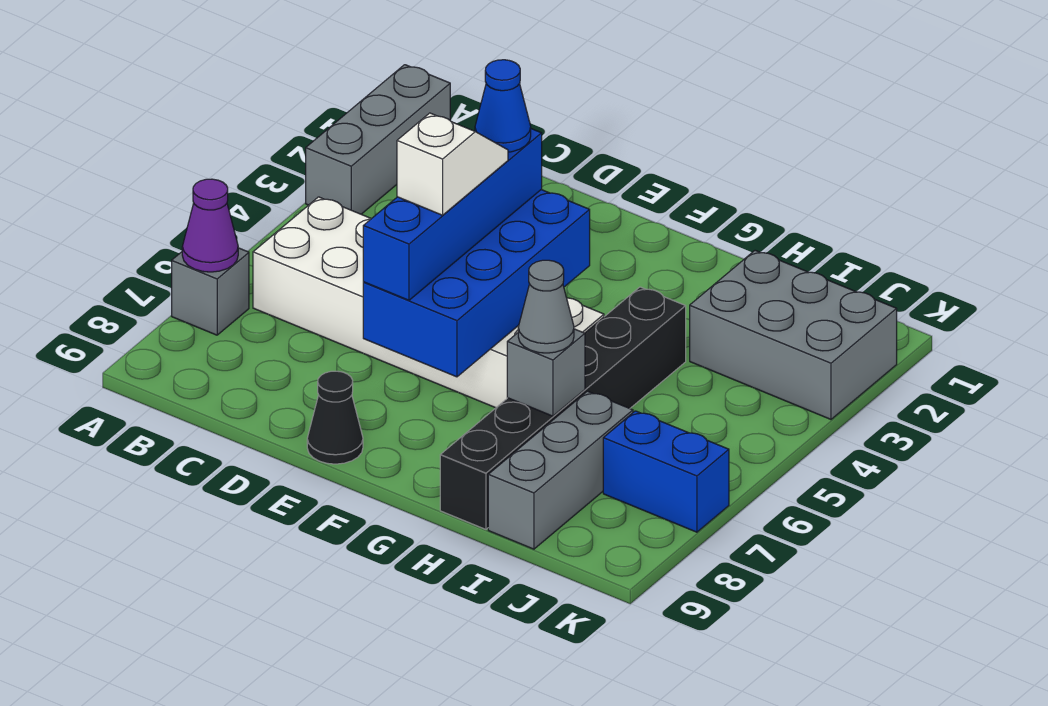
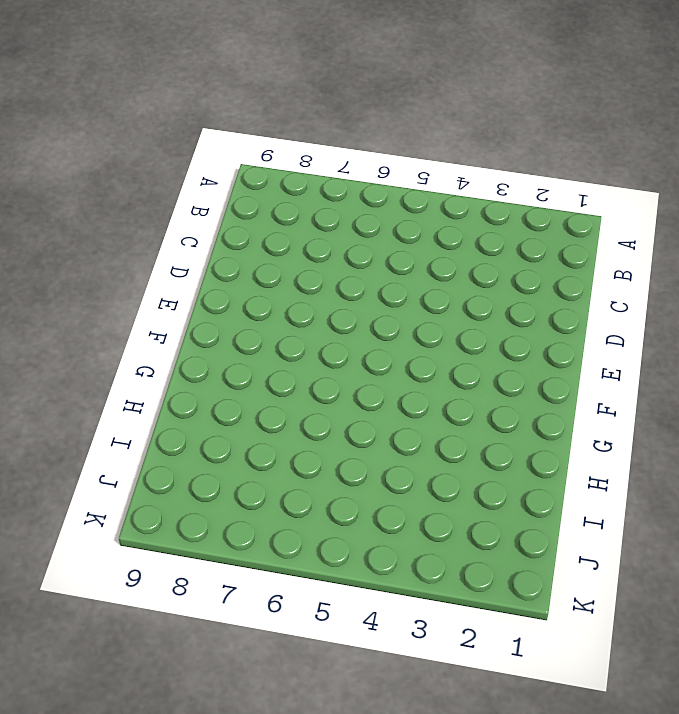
none -> grey 1x3 brick [306,65,450,214]
none -> grey 1x1 brick [172,248,249,335]
none -> white 2x6 brick [253,197,604,408]

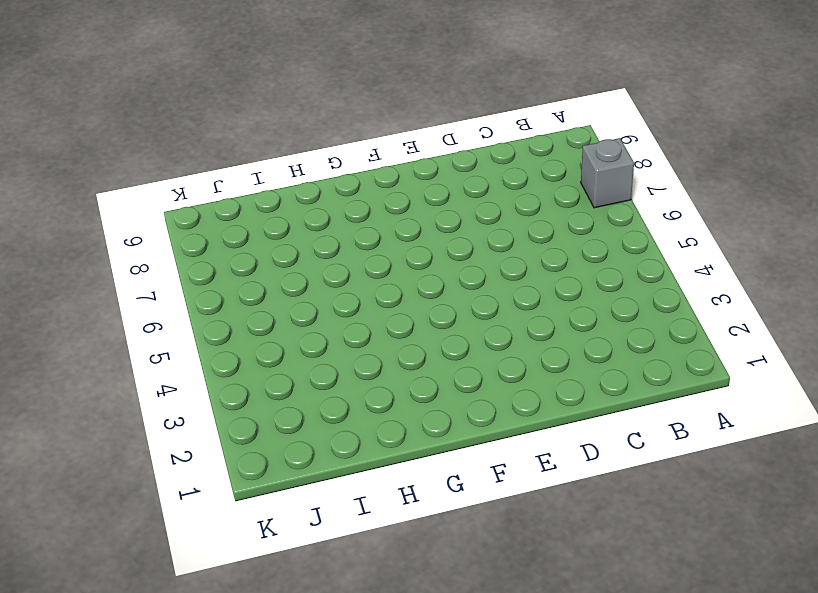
none -> grey 1x3 brick [306,65,450,214]
none -> white 2x6 brick [253,197,604,408]
none -> black 1x1 cone [307,371,363,464]

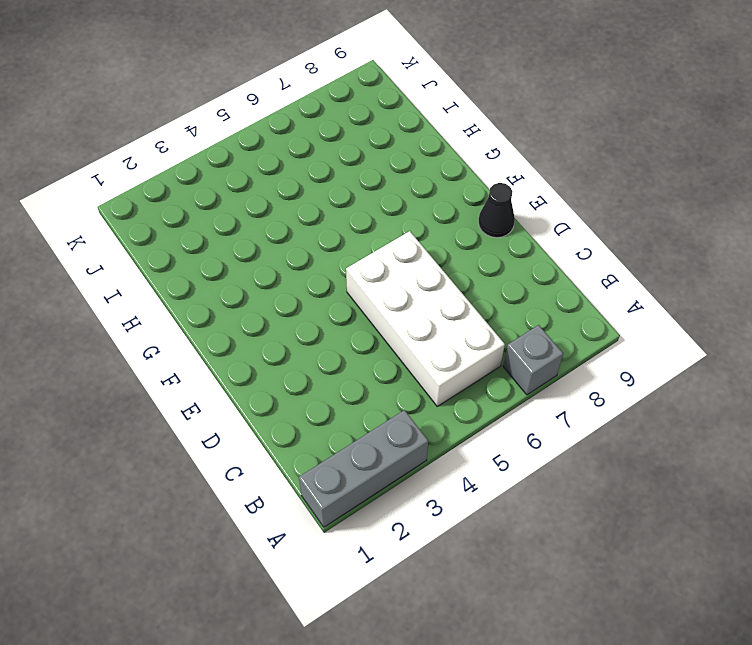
white 2x4 brick [346,231,505,406] -> white 2x6 brick [253,197,604,408]
none -> black 1x6 brick [440,287,686,529]
none -> grey 2x3 brick [690,250,897,419]
none -> grey 1x3 brick [488,391,633,549]

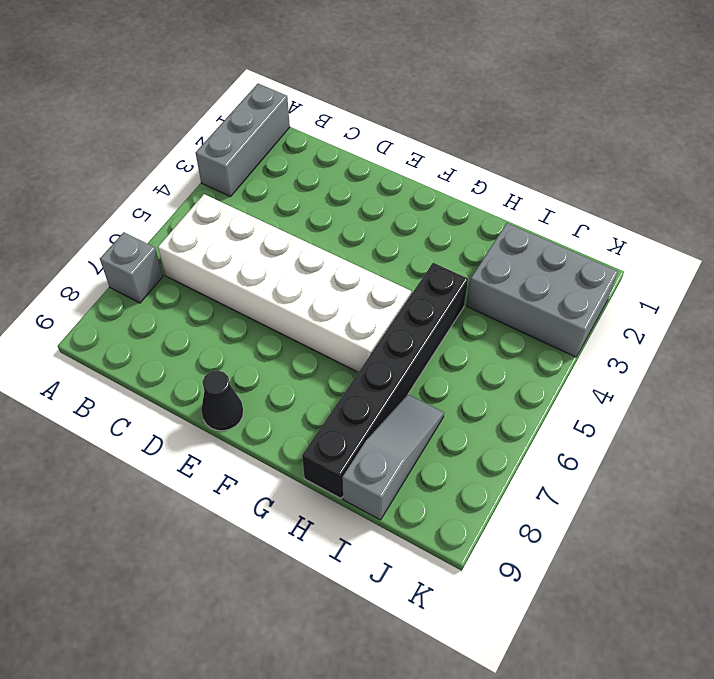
grey 1x3 slope [342,395,444,520] -> grey 1x3 brick [488,391,633,549]
none -> blue 1x2 brick [603,411,729,532]
none -> purple 1x1 cone [182,179,238,272]
none -> blue 2x4 brick [363,190,590,377]

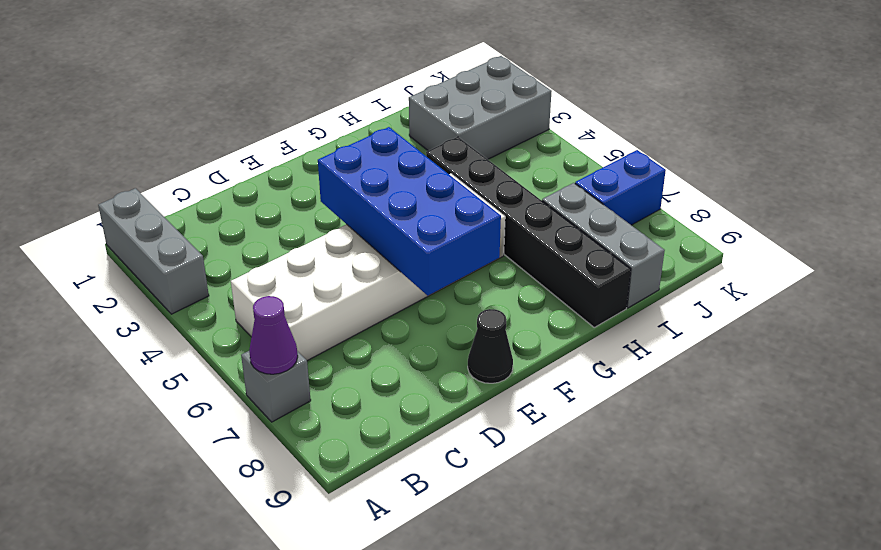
none -> grey 1x1 brick [507,329,585,416]
none -> blue 1x4 brick [363,129,542,300]
none -> grey 1x1 cone [518,260,574,353]

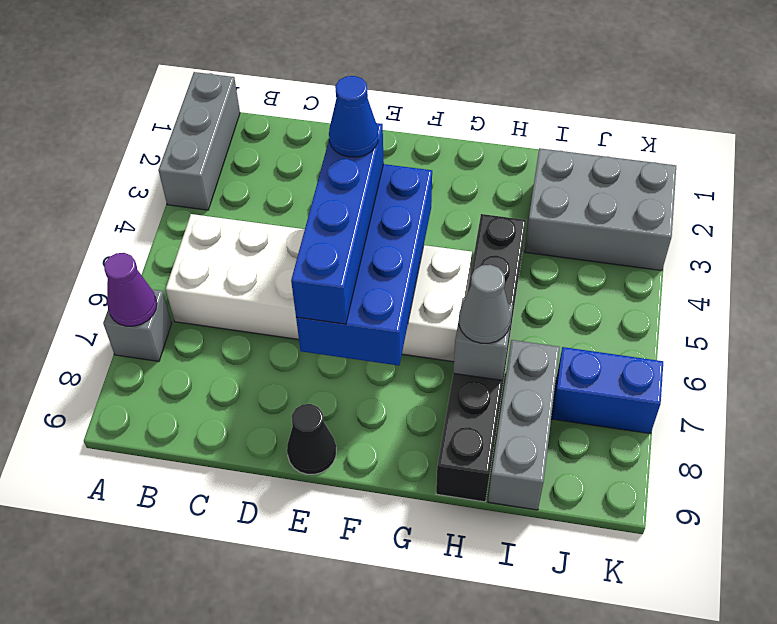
none -> white 1x2 slope [397,113,508,215]

